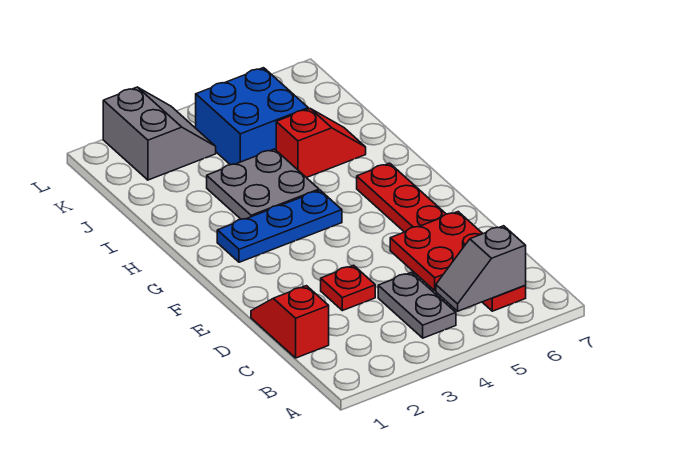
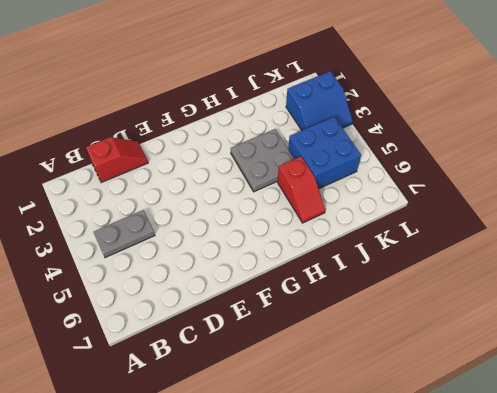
blue 2x2 slope [286,71,353,130] -> grey 2x2 slope [103,87,216,180]
none -> red 1x6 plate [357,163,526,311]
none -> red 1x1 plate [321,265,375,311]

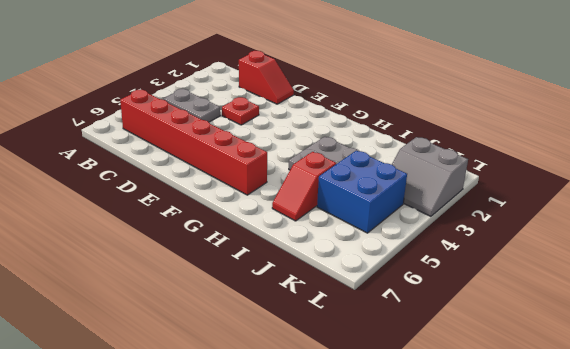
red 1x6 brick [120,90,267,195] -> red 1x6 plate [357,163,526,311]
none -> blue 1x3 plate [217,190,342,262]
none -> grey 1x2 slope [436,226,526,311]

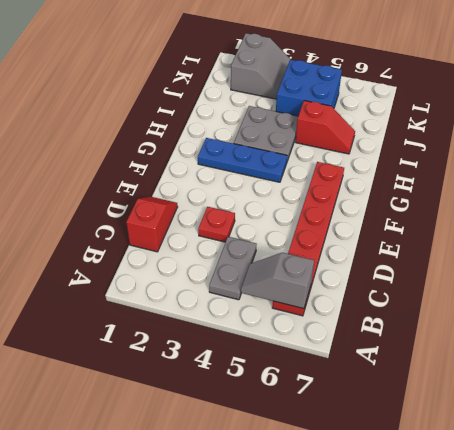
none -> red 2x2 plate [390,212,483,291]

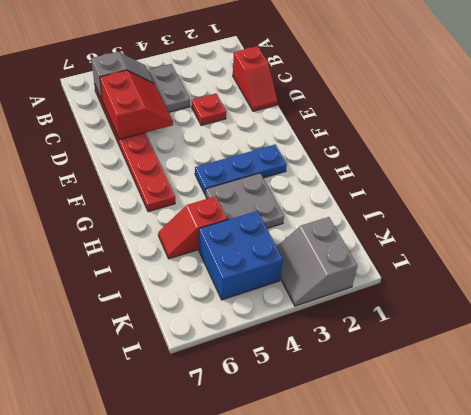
red 2x2 slope [100,70,173,140] -> red 2x2 plate [390,212,483,291]

